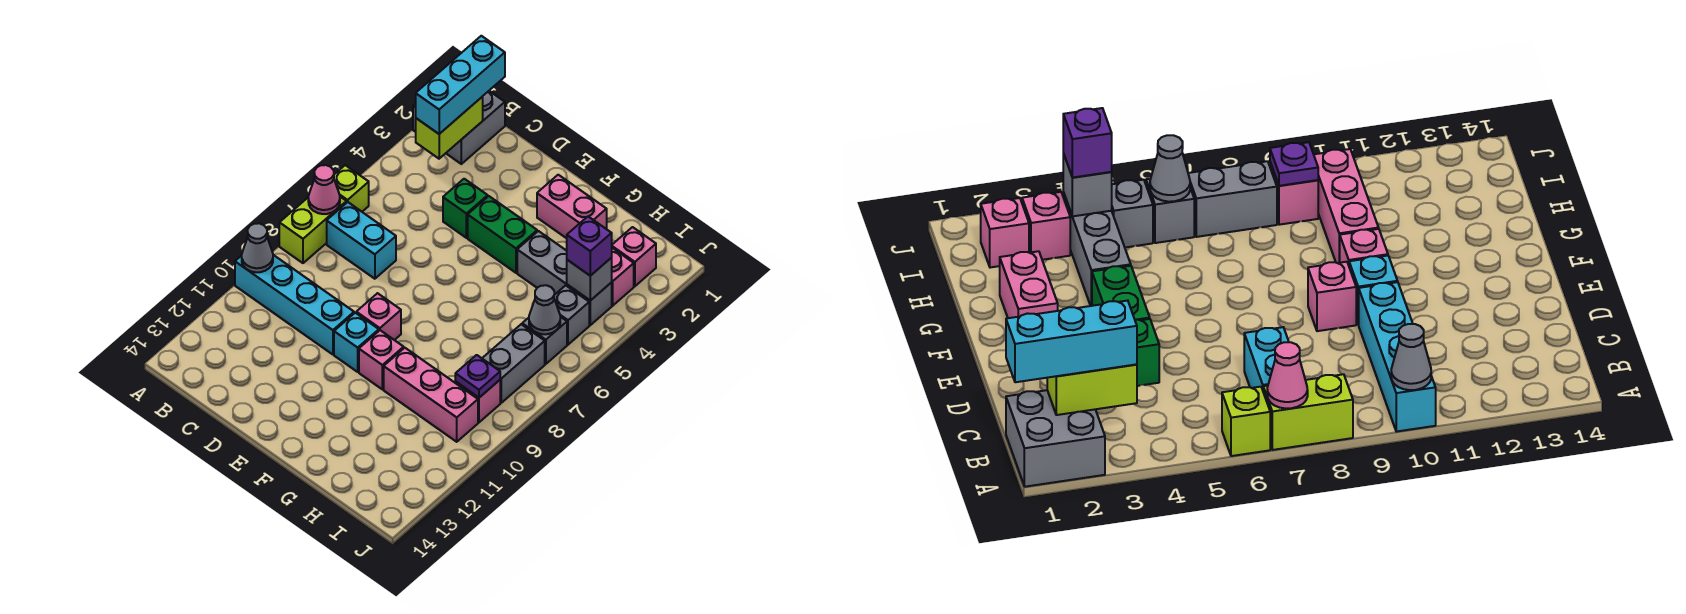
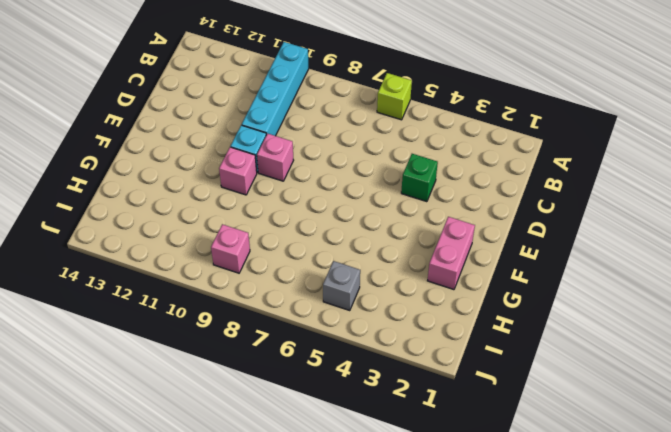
none -> grey 2x2 brick [413,91,505,164]
none -> lime 1x2 brick [279,197,347,263]
none -> cyan 1x2 brick [327,202,396,279]

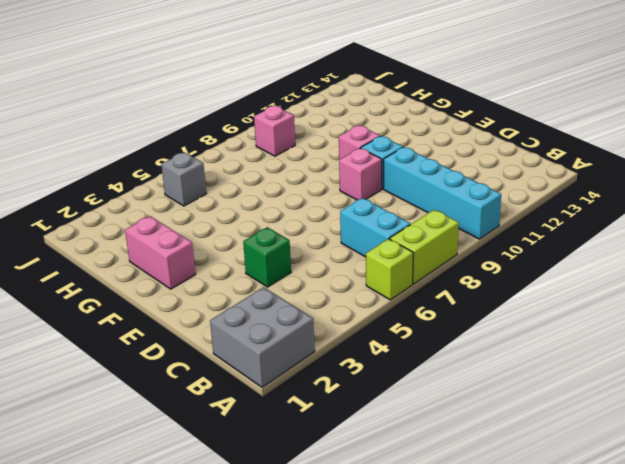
none -> green 1x2 brick [468,196,537,273]
none -> grey 1x3 brick [517,231,612,325]
none -> pink 1x3 brick [384,348,478,442]

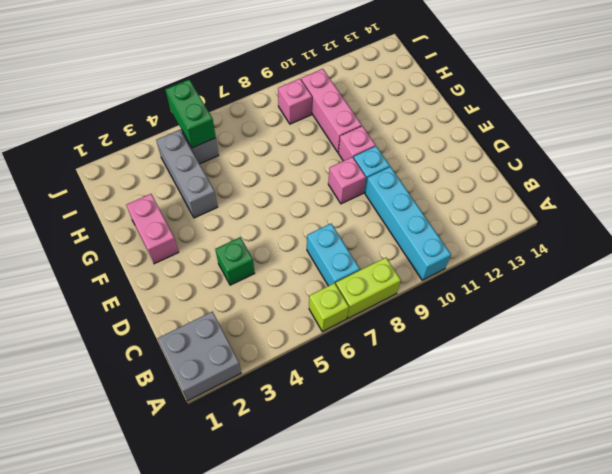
green 1x2 brick [165,79,216,148] -> green 1x2 brick moved to [468,196,537,273]
none -> pink 1x1 brick [612,227,656,286]
none -> pink 1x1 brick [611,248,634,306]
none -> grey 1x1 brick [522,317,567,364]

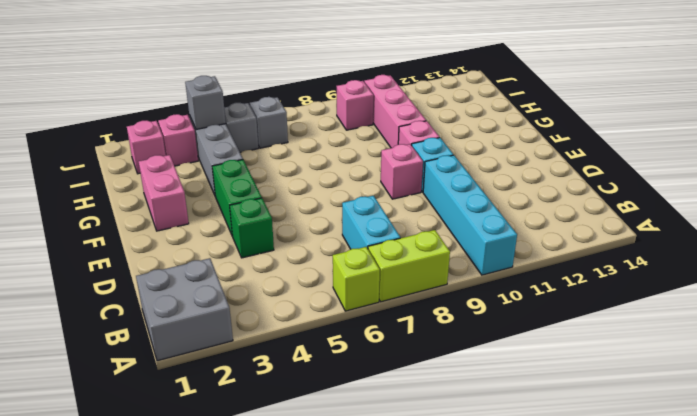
none -> grey 1x2 brick [482,324,545,403]
none -> pink 1x1 cone [308,165,340,214]
none -> grey 1x1 cone [242,223,273,272]

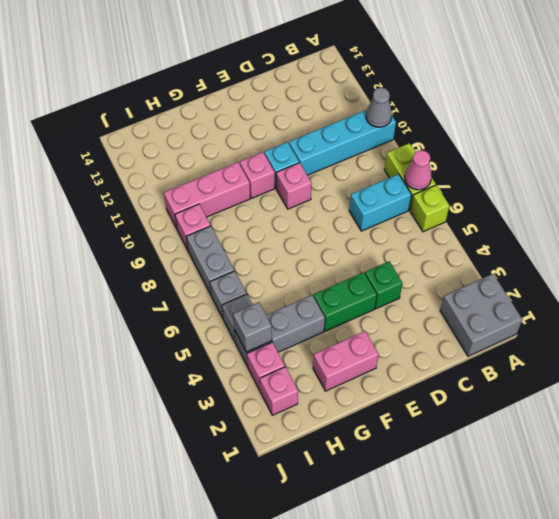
none -> lime 1x2 brick [416,97,483,159]
none -> grey 1x1 cone [529,285,560,334]
none -> purple 1x1 plate [455,355,500,398]

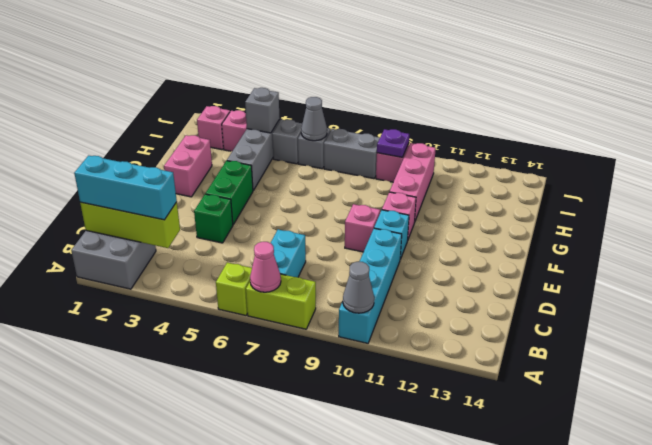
lime 1x3 brick [80,202,180,248] -> lime 1x2 brick [416,97,483,159]
none -> purple 1x1 brick [567,216,612,276]

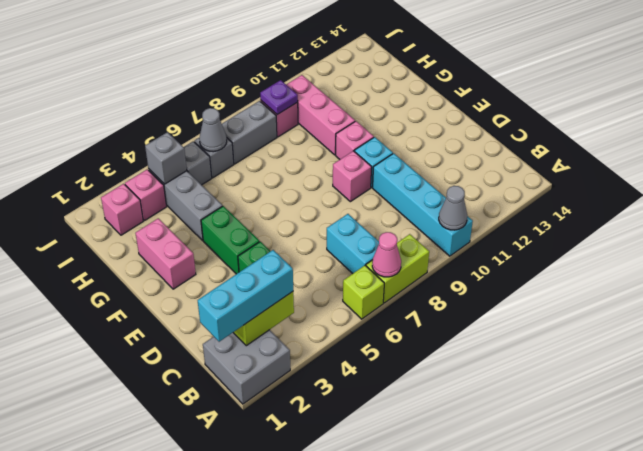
none -> purple 1x1 brick [567,216,612,276]

